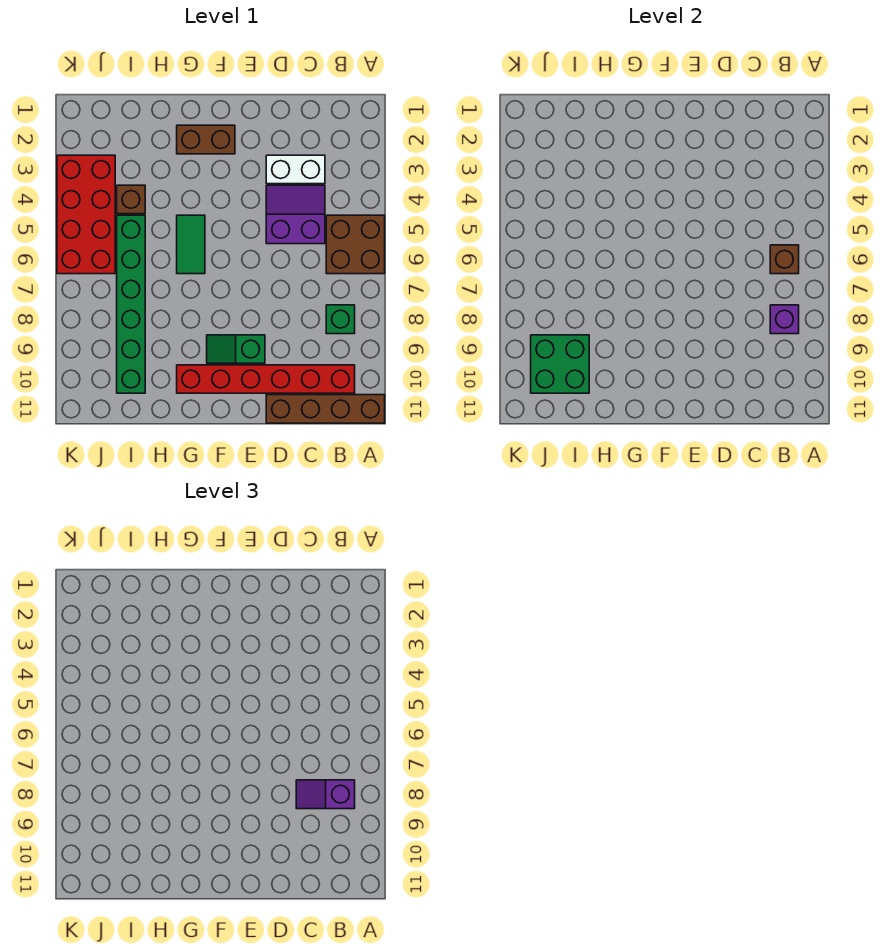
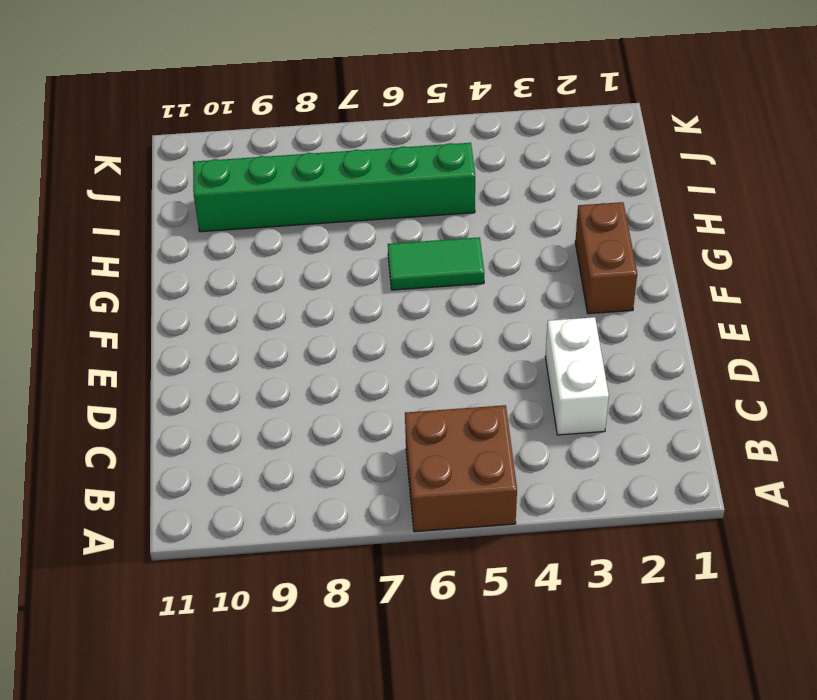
none -> brown 1x4 brick [266,395,385,423]
none -> green 1x1 brick [326,305,355,334]
none -> red 1x6 brick [177,365,355,393]

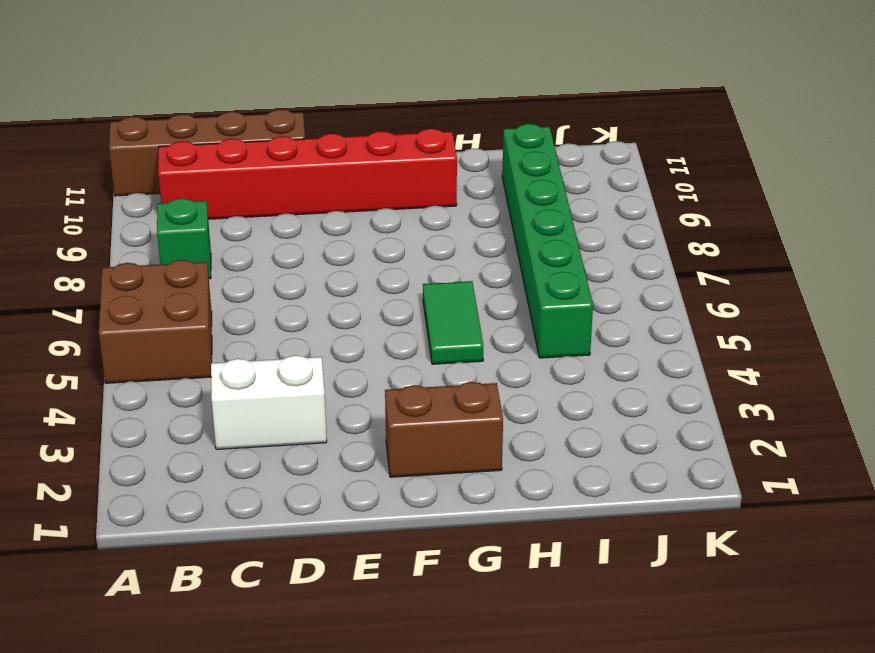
none -> purple 2x2 slope [266,185,325,244]
none -> green 1x2 slope [207,335,265,363]
none -> brown 1x1 brick [117,185,145,214]

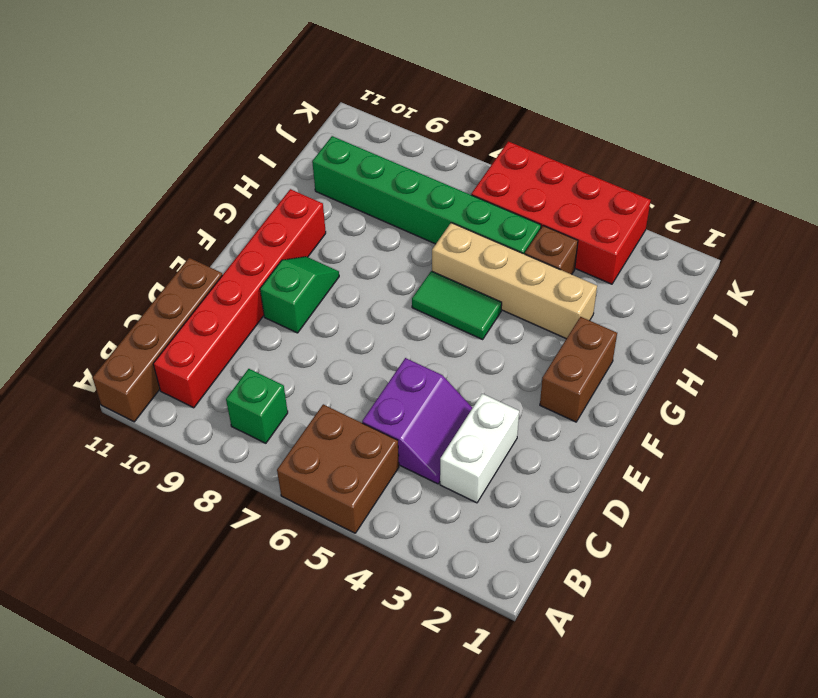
tan 1x4 brick [432,223,597,339] -> none
none -> brown 1x1 brick [770,245,799,274]
none -> purple 1x1 brick [770,305,799,334]
none -> green 2x2 brick [531,335,589,393]

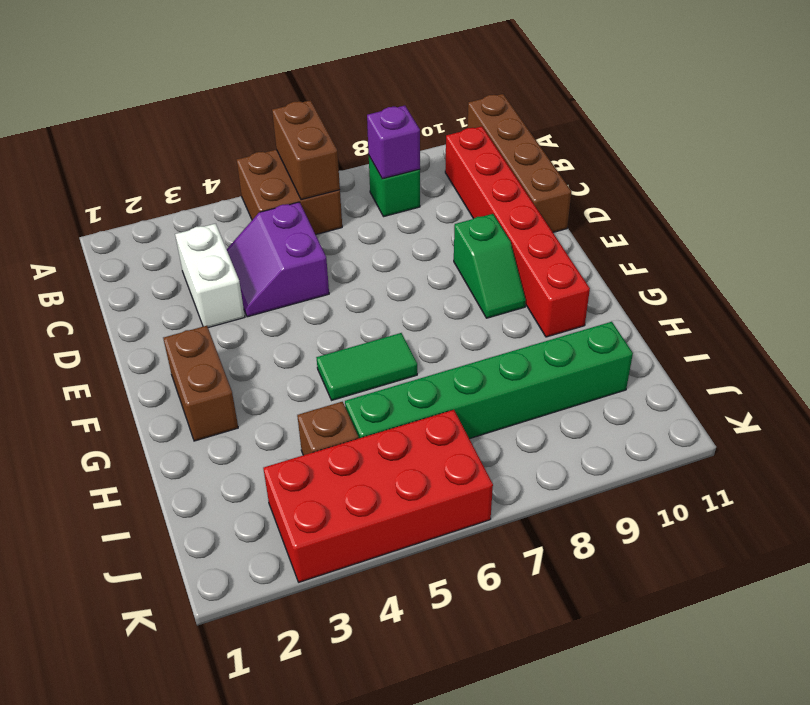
brown 1x2 brick [272,100,340,200] -> brown 1x1 brick [770,245,799,274]
none -> green 2x2 brick [531,335,589,393]
none -> purple 1x2 slope [296,780,355,809]

